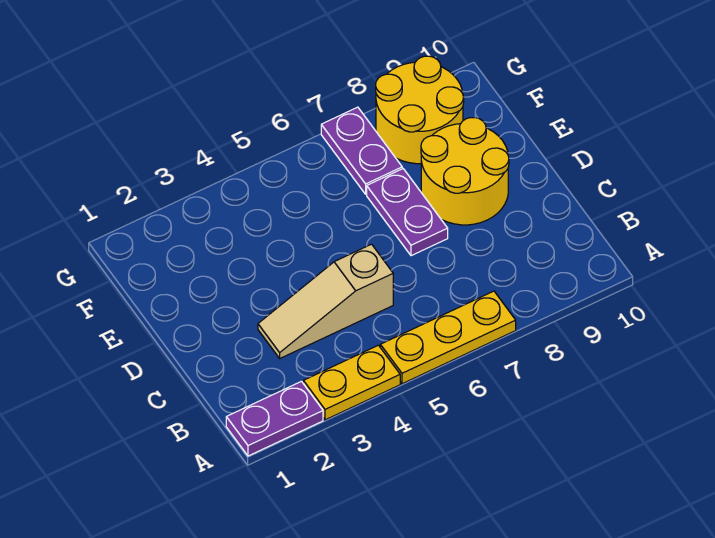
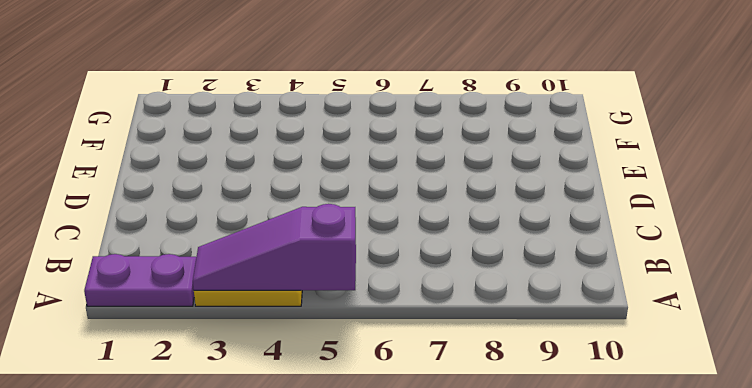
purple 1x3 slope [193,204,356,291] -> none
none -> yellow 1x3 plate [380,291,516,384]
none -> tan 1x3 slope [258,244,393,358]

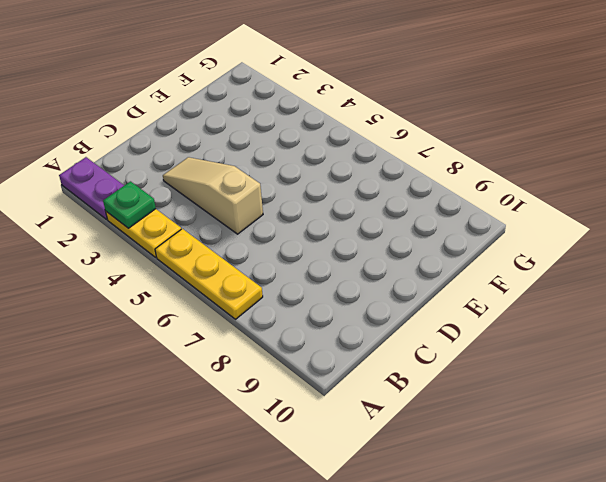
green 1x1 plate [103,181,156,228] -> none
none -> purple 1x2 plate [367,169,448,256]
none -> yellow 2x2 round brick [421,118,509,225]

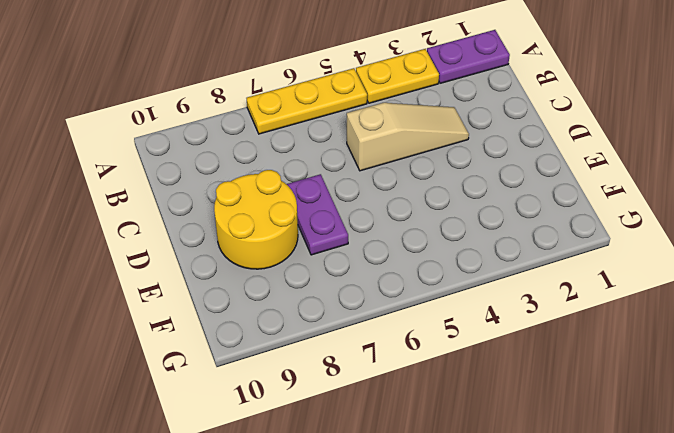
none -> purple 1x2 plate [321,107,402,194]
none -> yellow 2x2 round brick [376,56,464,164]

